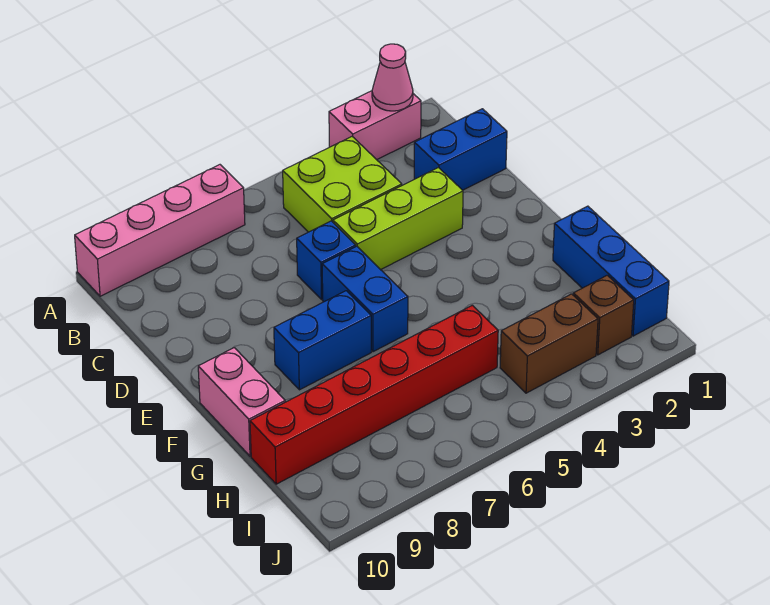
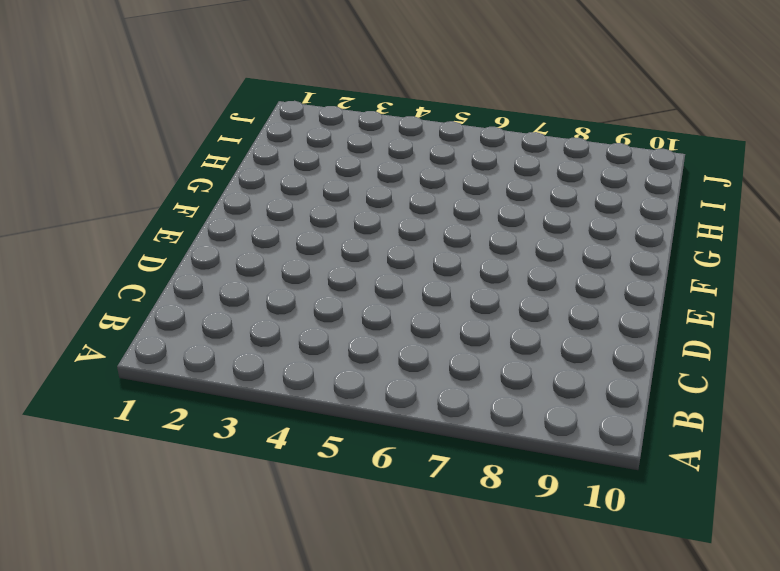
none -> pink 1x2 brick [329,91,421,160]
none -> pink 1x4 brick [75,165,245,296]
none -> lime 2x2 brick [283,137,402,232]

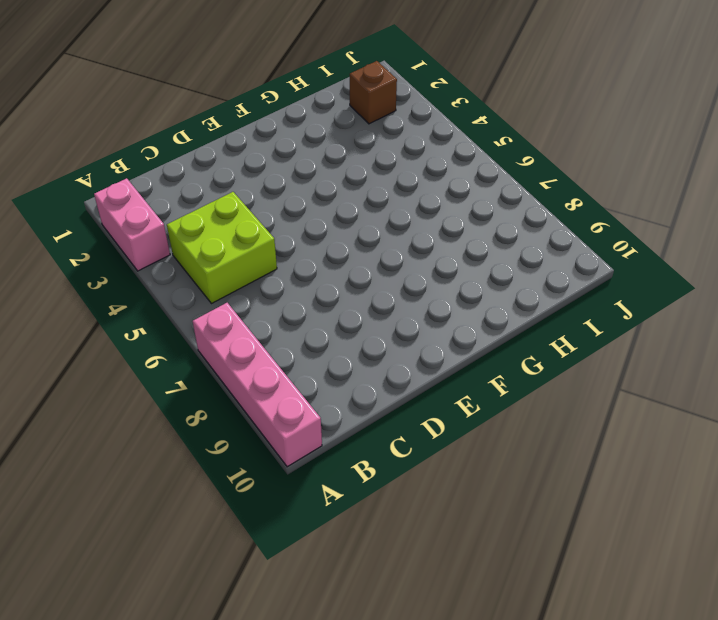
none -> blue 1x2 brick [414,109,507,190]
none -> lime 1x3 brick [333,168,463,270]
none -> blue 1x1 brick [297,221,356,299]

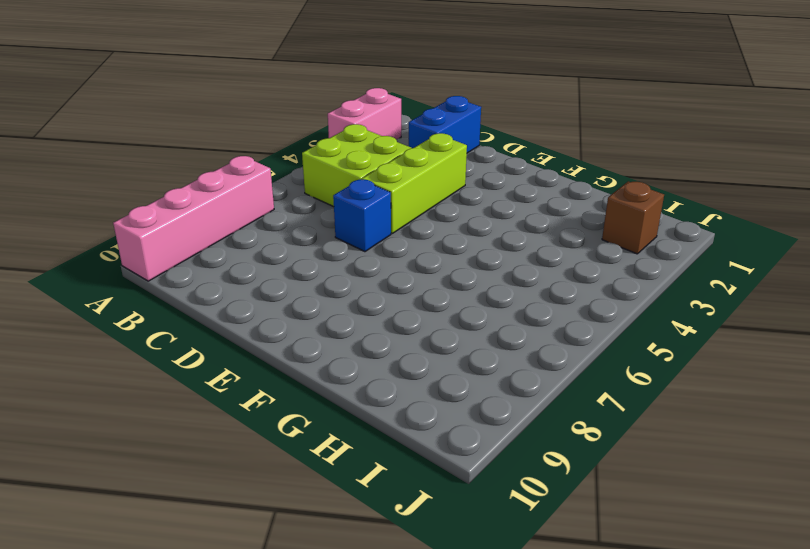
none -> blue 1x2 brick [322,246,408,352]
none -> blue 1x2 brick [274,291,371,390]
none -> pink 1x2 brick [198,348,285,456]

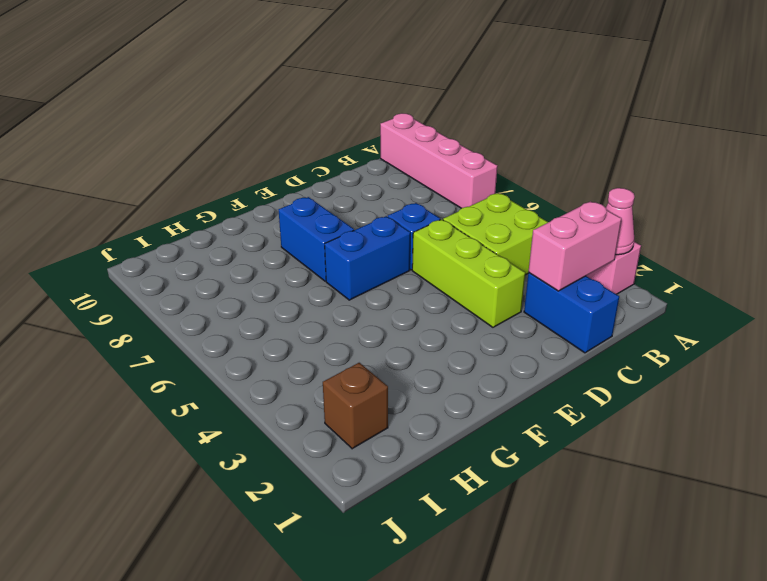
pink 1x2 brick [529,201,621,291] -> pink 1x2 brick moved to [198,348,285,456]
none -> blue 1x3 brick [553,206,669,336]
none -> red 1x6 brick [250,305,498,484]
none -> brown 1x2 brick [500,294,598,393]

